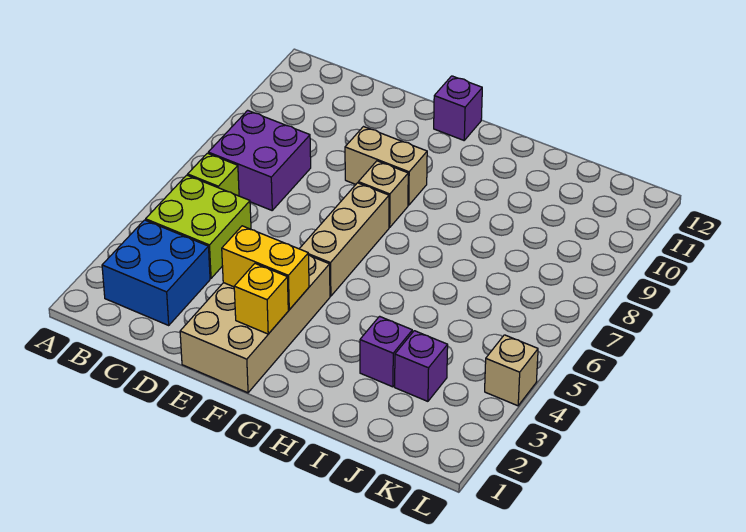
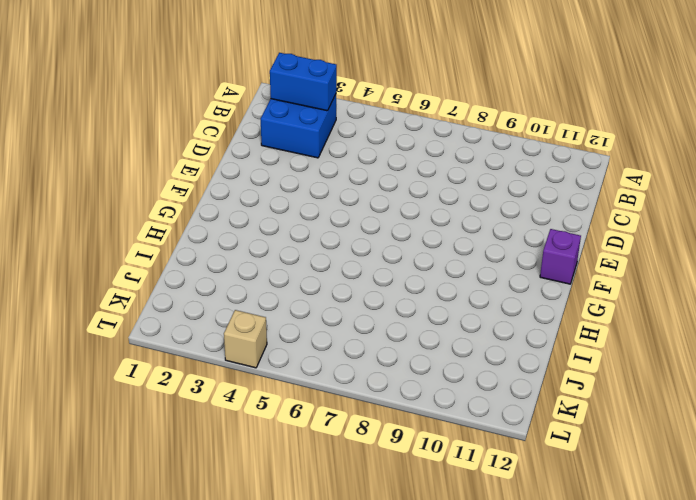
blue 1x2 brick [270,53,337,111] -> none
none -> lime 2x2 brick [146,175,251,278]
none -> lime 1x1 brick [188,153,239,196]
none -> purple 2x2 brick [208,110,311,210]

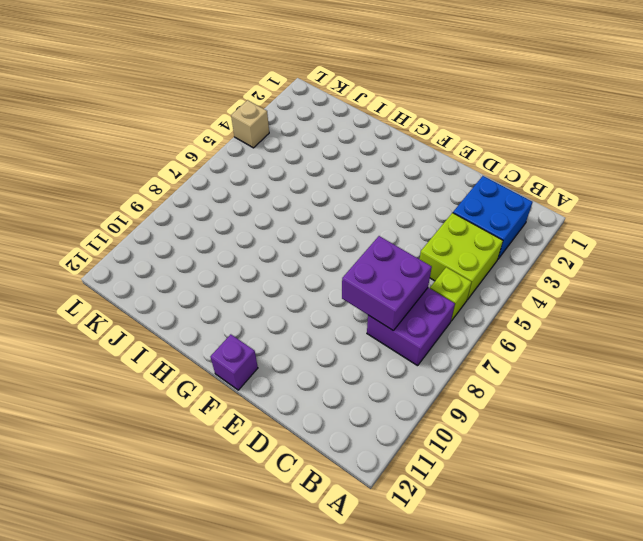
purple 2x2 brick [342,236,432,331] -> none
none -> tan 2x4 brick [180,255,330,393]
none -> tan 1x2 brick [345,127,427,205]
none -> tan 1x3 brick [300,183,389,296]

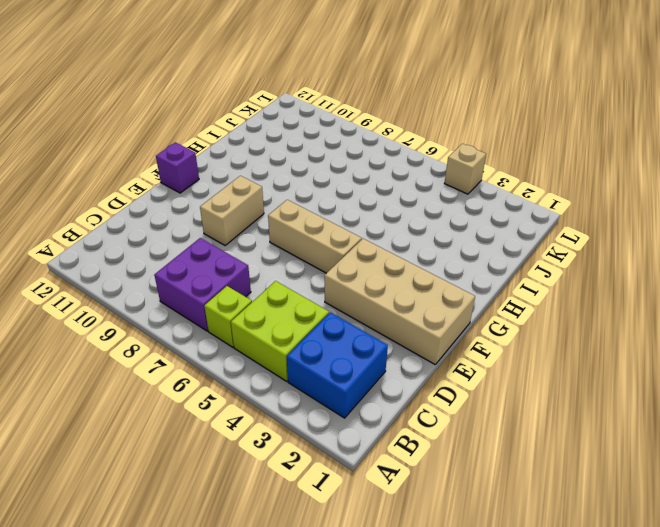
none -> tan 1x1 brick [358,161,408,227]
none -> purple 1x1 brick [360,316,412,387]
none -> purple 1x1 brick [395,331,448,401]

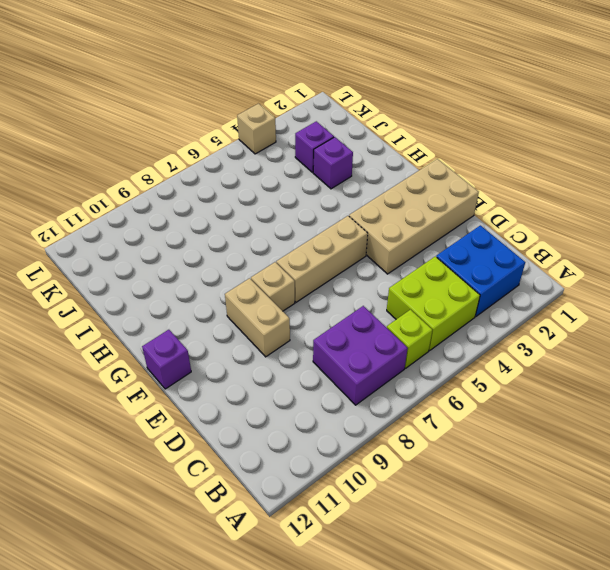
none -> yellow 1x2 brick [222,226,309,310]
none -> yellow 1x1 brick [234,264,288,334]

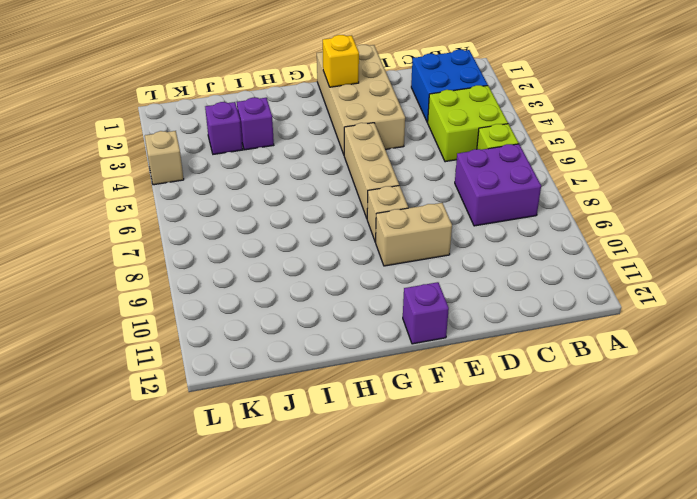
none -> yellow 1x2 brick [222,226,309,310]

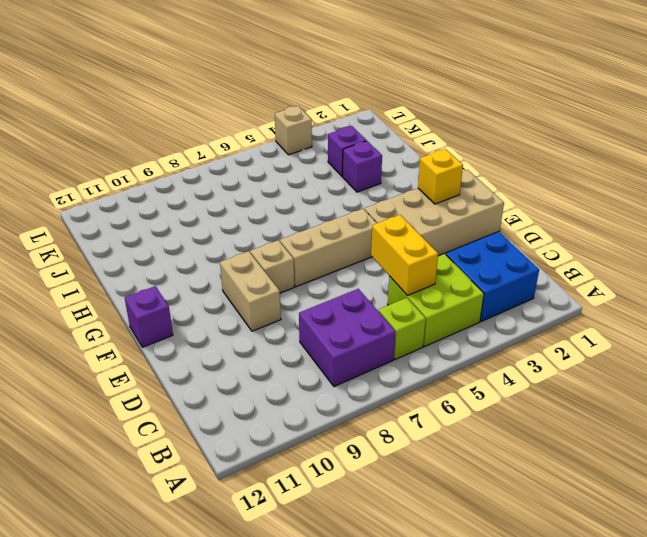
yellow 1x2 brick [371,215,438,295] -> yellow 1x2 brick moved to [222,226,309,310]

